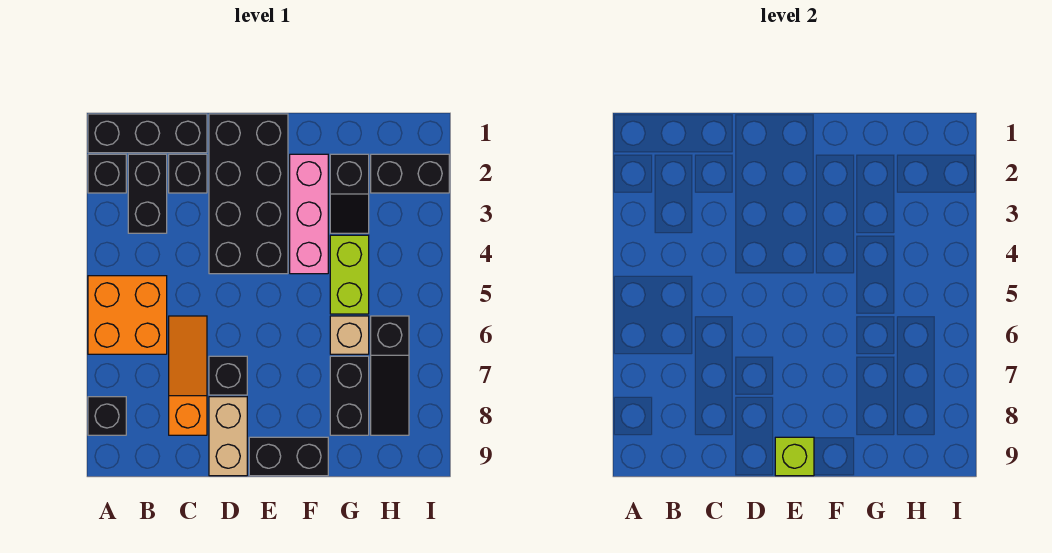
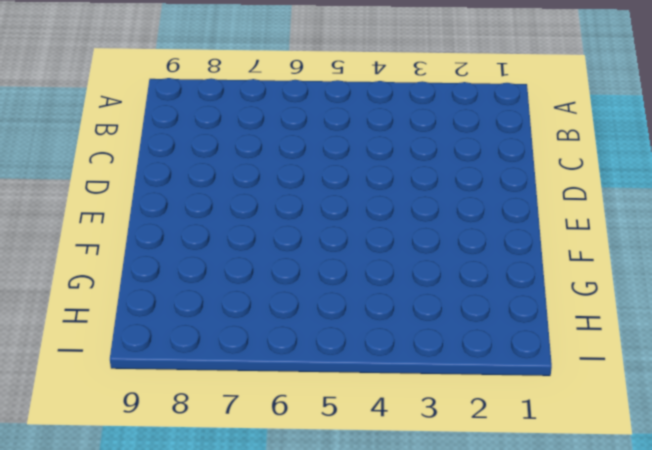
none -> black 1x3 brick [88,114,207,153]
none -> black 1x1 brick [88,154,126,193]
none -> orange 2x2 brick [88,276,167,354]

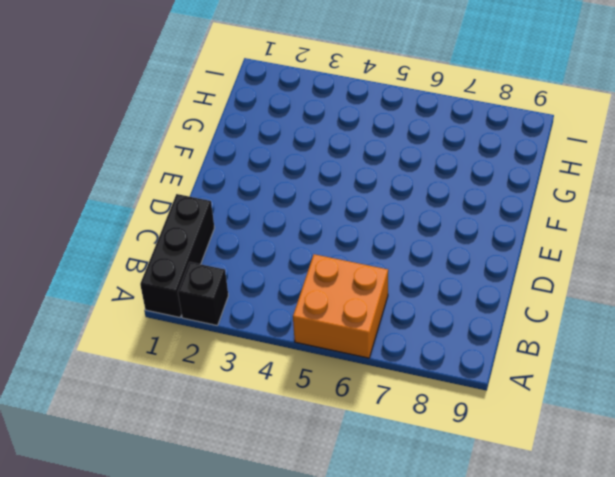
none -> black 1x1 brick [88,397,126,435]
none -> black 1x2 brick [128,154,167,233]
none -> black 1x1 brick [169,154,207,193]

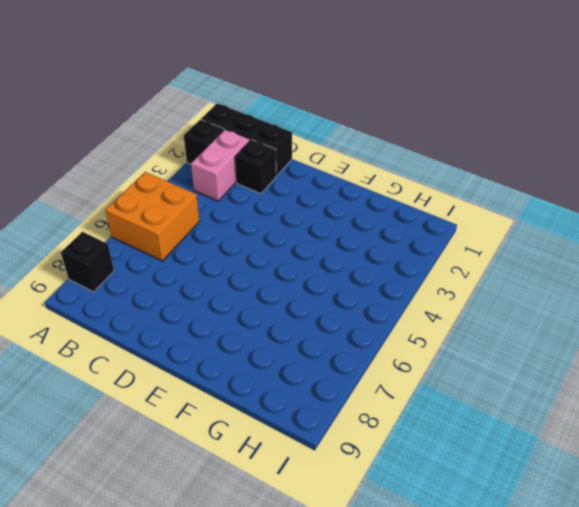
pink 1x2 brick [191,129,250,201] -> black 1x2 brick [128,154,167,233]
none -> orange 1x3 slope [169,316,207,435]
none -> black 2x4 brick [209,114,288,274]
none -> black 1x1 brick [209,356,247,395]

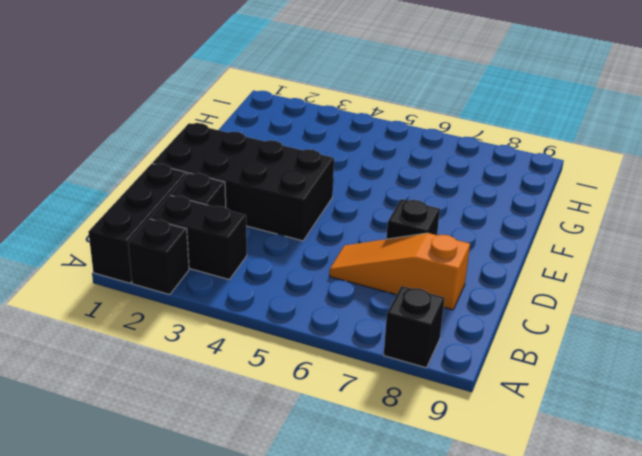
none -> orange 2x2 brick [88,276,167,354]
none -> tan 1x2 brick [209,397,247,476]
none -> black 1x2 brick [249,437,328,476]

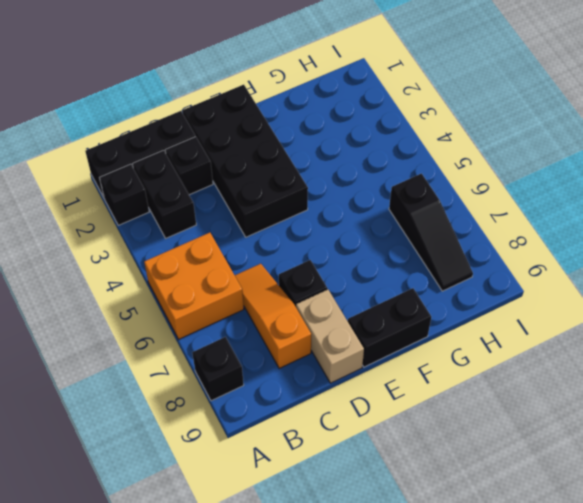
none -> pink 1x3 brick [290,154,328,274]
none -> black 1x2 slope [330,154,369,233]
none -> lime 1x2 brick [330,235,369,314]

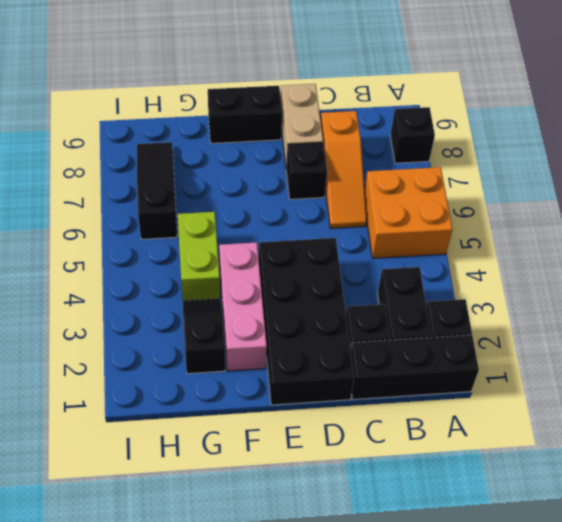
none -> tan 1x1 brick [330,316,369,354]
none -> black 1x2 brick [330,356,369,435]
none -> black 1x2 brick [371,154,449,193]

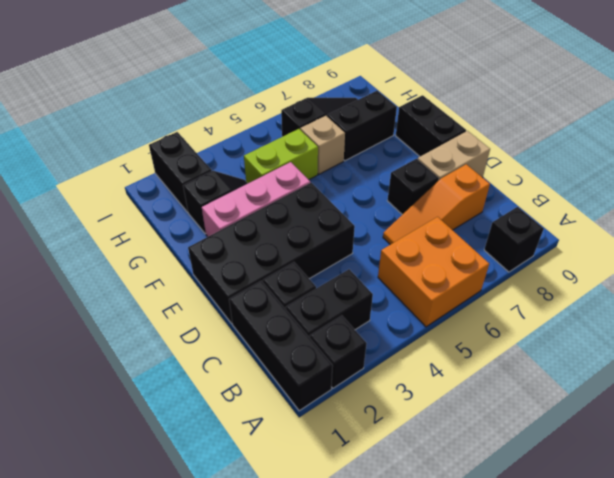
none -> lime 1x1 brick [775,437,814,476]

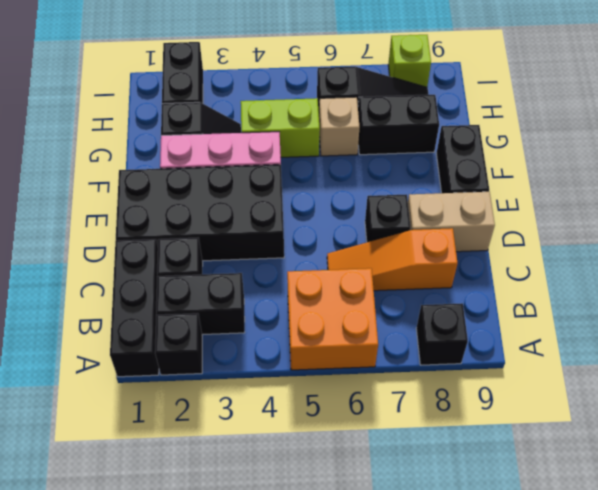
lime 1x1 brick [388,35,431,87] -> lime 1x1 brick moved to [775,437,814,476]

